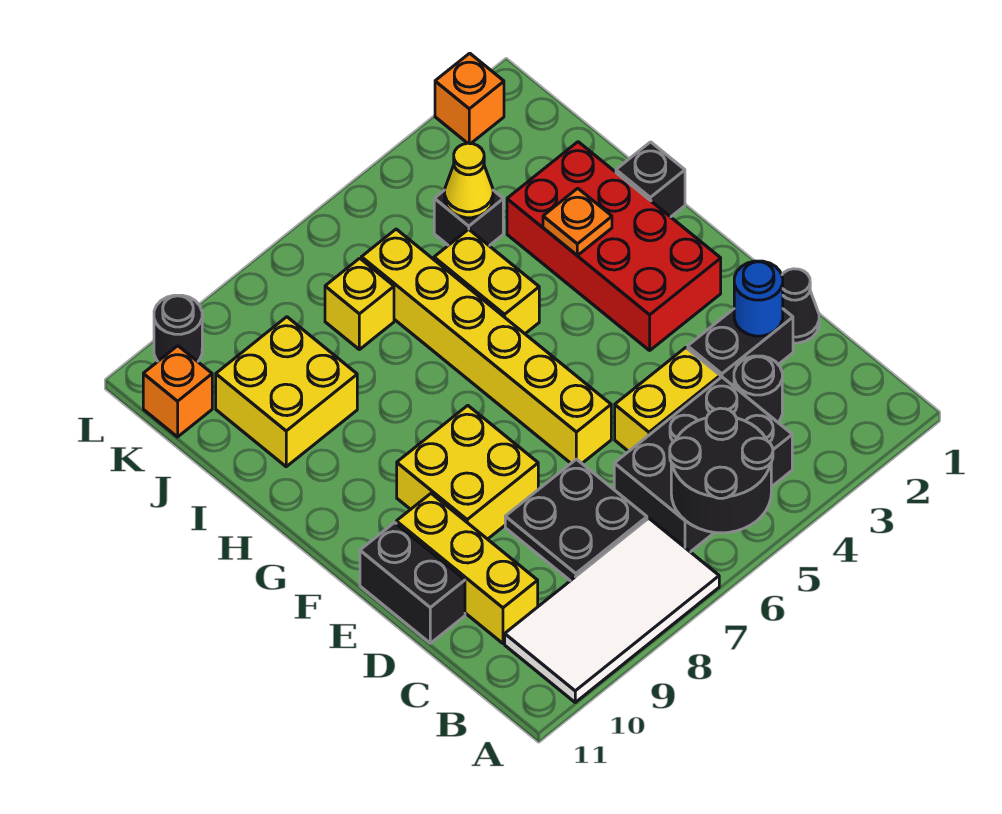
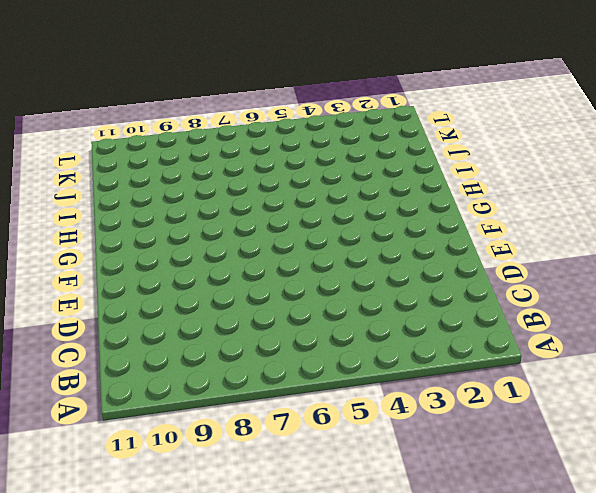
none -> white 2x4 tile [505,518,719,702]
none -> black 2x3 brick [614,377,792,552]
none -> black 1x1 round brick [734,356,782,422]

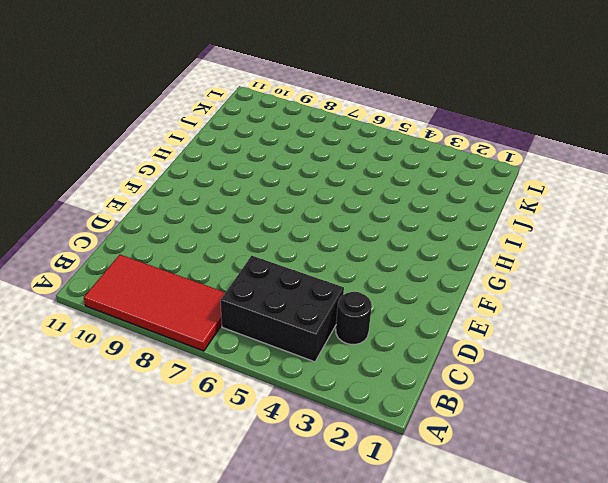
red 2x4 tile [84,255,226,351] -> white 2x4 tile [505,518,719,702]
none -> black 2x2 plate [505,459,647,581]
none -> yellow 1x3 brick [396,494,538,643]
none -> black 1x1 cone [782,269,819,343]

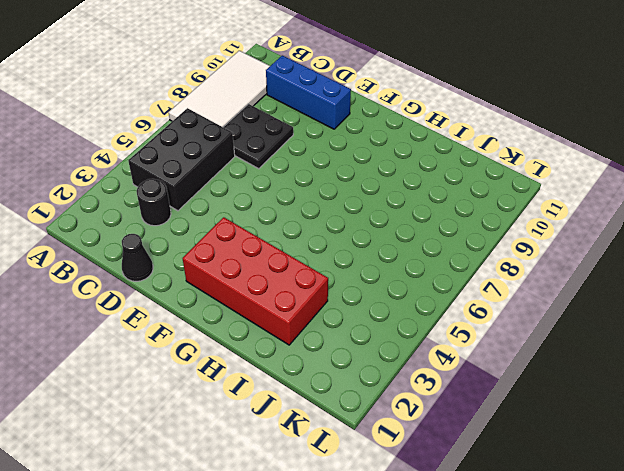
blue 1x3 brick [266,55,351,129] -> yellow 1x3 brick [396,494,538,643]
none -> black 1x2 brick [688,309,793,386]
none -> yellow 1x2 brick [615,348,720,451]
none -> black 1x2 brick [360,523,465,643]

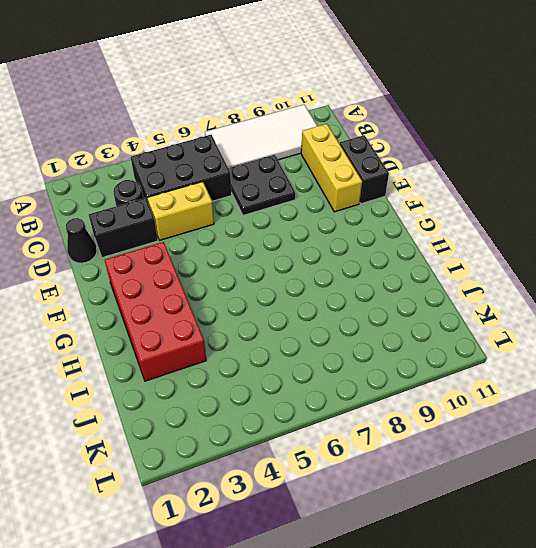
none -> yellow 1x6 brick [361,229,611,463]
none -> yellow 2x2 brick [397,405,538,539]
none -> black 1x1 brick [616,142,685,217]

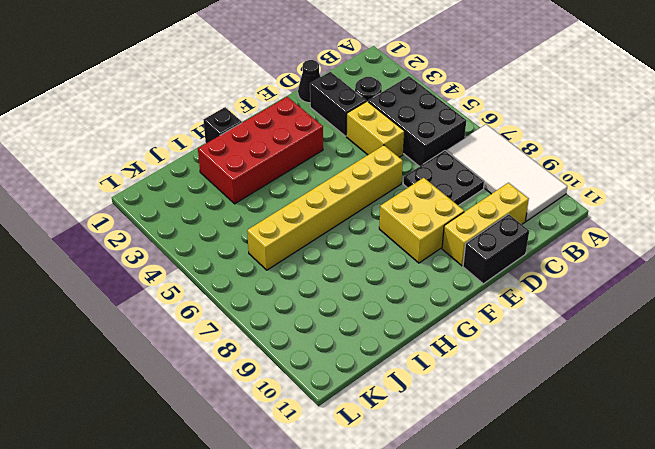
none -> yellow 1x2 brick [434,229,539,334]
none -> yellow 2x2 brick [216,317,357,467]
none -> black 1x1 brick [434,190,503,246]

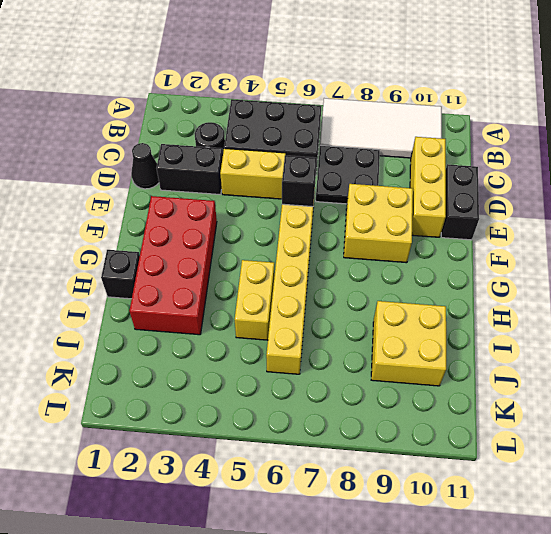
black 1x1 brick [282,155,317,207] -> black 1x1 brick moved to [434,190,503,246]
none -> yellow 1x1 brick [325,258,394,350]
none -> orange 1x1 brick [143,346,212,437]
none -> orange 1x1 brick [435,53,504,144]

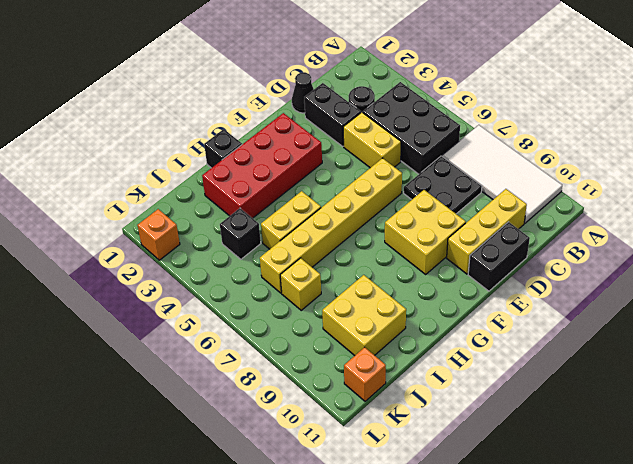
none -> black 1x1 round brick [154,295,202,362]
none -> black 2x2 round brick [670,408,773,533]
none -> blue 1x1 round brick [734,261,783,336]

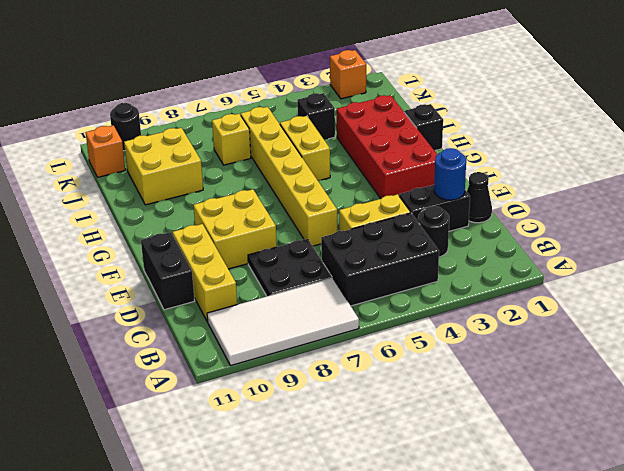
none -> black 2x2 round brick [670,408,773,533]
none -> orange 1x1 plate [543,188,612,255]
none -> yellow 1x1 cone [445,143,493,218]

